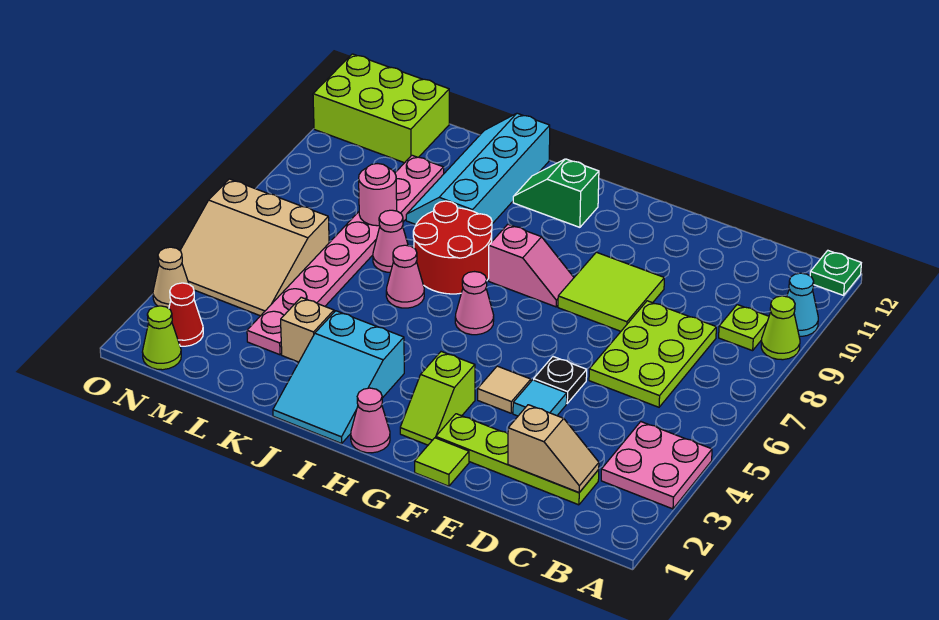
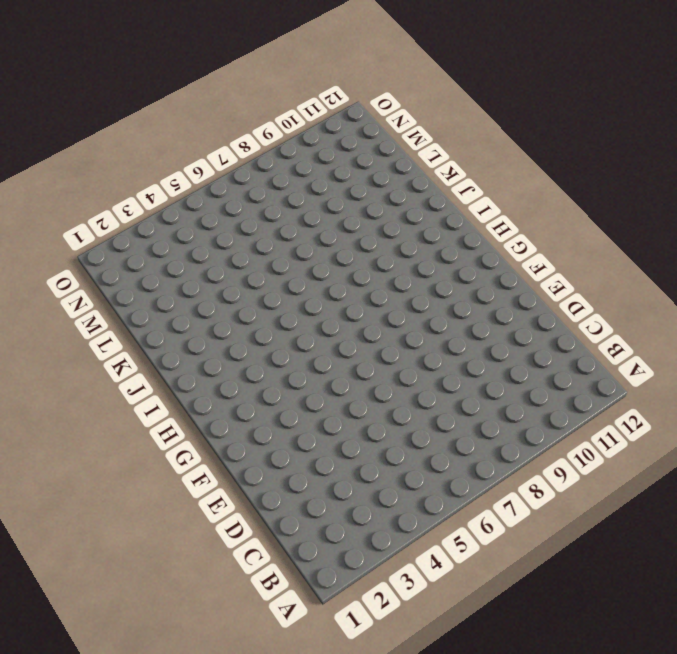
none -> pink 2x2 plate [601,422,712,509]
none -> lime 1x1 cone [761,296,800,360]
none -> cyan 1x1 cone [787,273,818,336]
none -> green 1x1 plate [810,251,861,295]

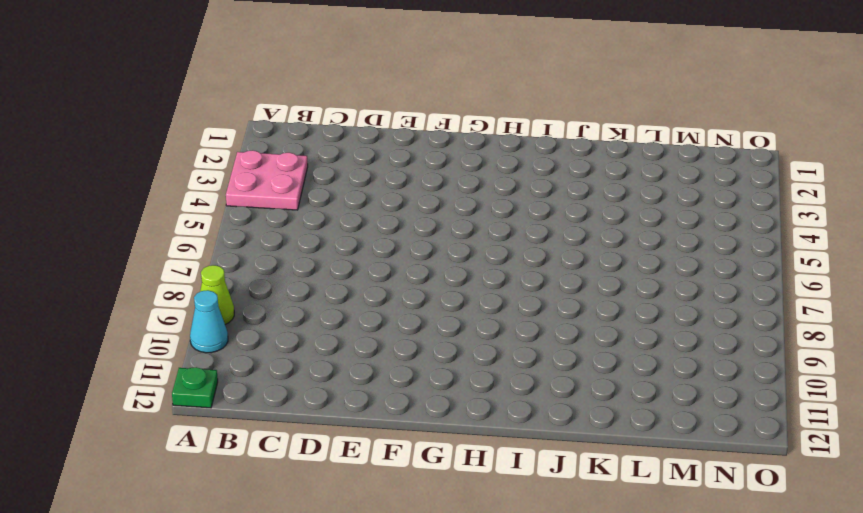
none -> lime 1x1 plate [719,305,769,351]
none -> lime 1x4 plate [435,414,599,505]
none -> lime 2x3 plate [589,301,716,407]
none -> cyan 1x1 tile [513,380,567,416]

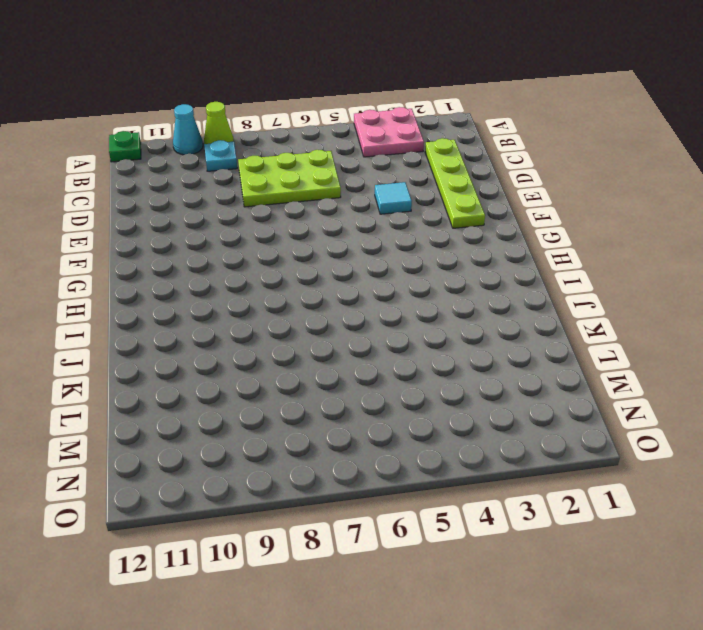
cyan 1x1 plate [204,140,237,171] -> lime 1x1 plate [719,305,769,351]
none -> black 1x1 plate [534,357,587,403]
none -> lime 2x2 tile [558,252,664,331]
none -> lime 1x1 tile [415,438,469,486]
none -> tan 1x1 tile [478,366,531,413]

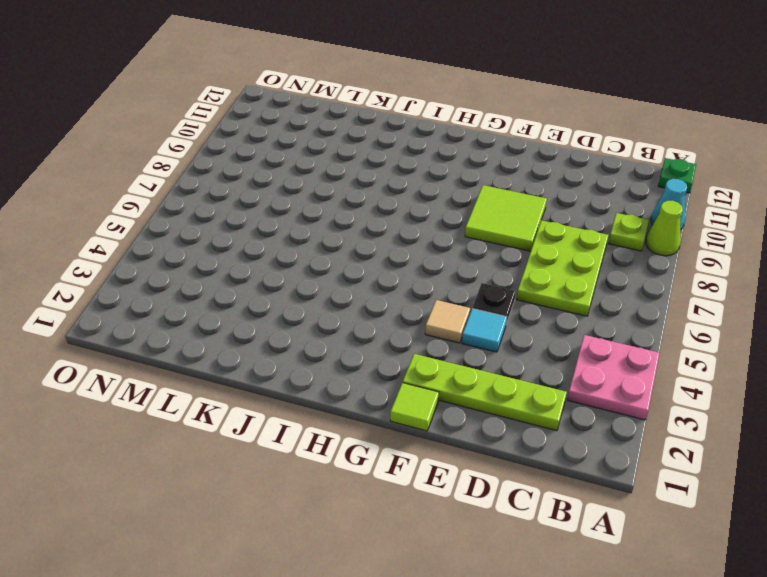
none -> lime 1x2 slope [400,352,475,445]
none -> pink 1x2 slope [489,224,574,307]
none -> pink 1x1 cone [351,388,390,453]
none -> pink 1x1 cone [455,272,494,335]

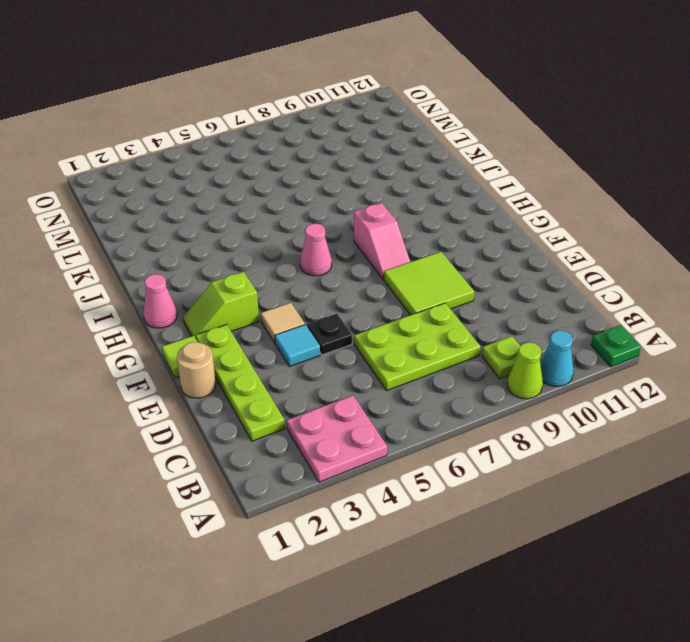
tan 1x1 round brick [177,342,216,398] -> none
none -> green 1x2 slope [513,159,599,227]
none -> cyan 2x3 slope [273,311,404,443]
none -> red 2x2 round brick [413,201,492,294]
none -> pink 1x1 cone [386,245,424,308]

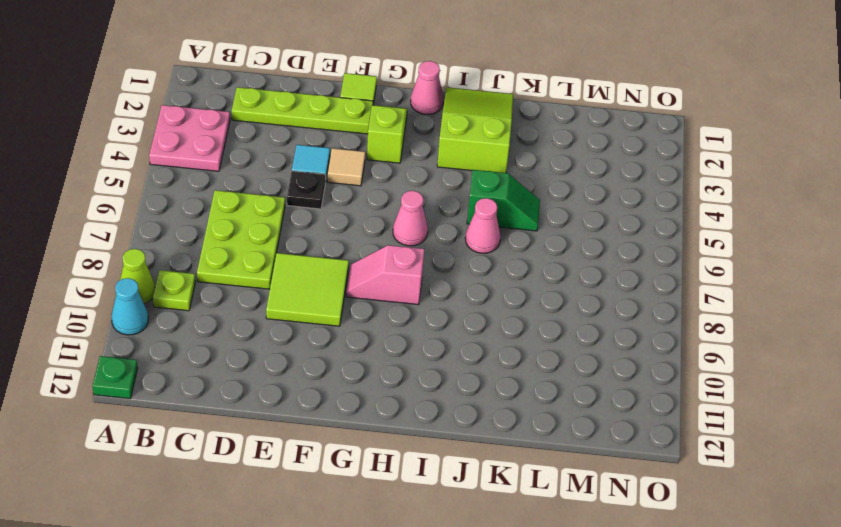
lime 2x3 slope [437,88,513,173] -> cyan 2x3 slope [273,311,404,443]
green 1x2 slope [467,170,540,231] -> green 1x2 slope moved to [513,159,599,227]
none -> red 2x2 round brick [413,201,492,294]
none -> cyan 2x4 slope [406,113,550,224]
none -> tan 1x1 brick [281,297,334,362]
none -> pink 1x1 cone [373,210,408,273]

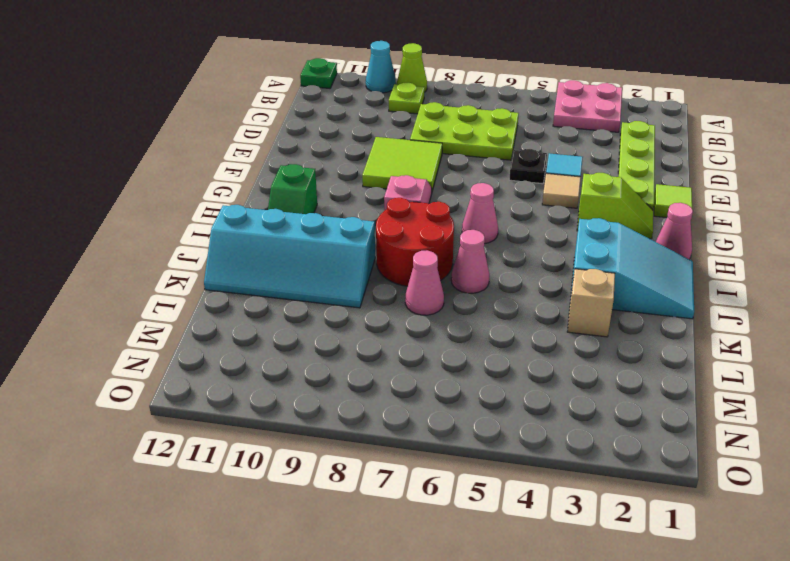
none -> pink 1x8 plate [247,155,444,355]
none -> tan 3x3 slope [180,179,329,316]
none -> lime 2x3 brick [313,54,449,163]
none -> lime 1x1 cone [143,306,181,370]

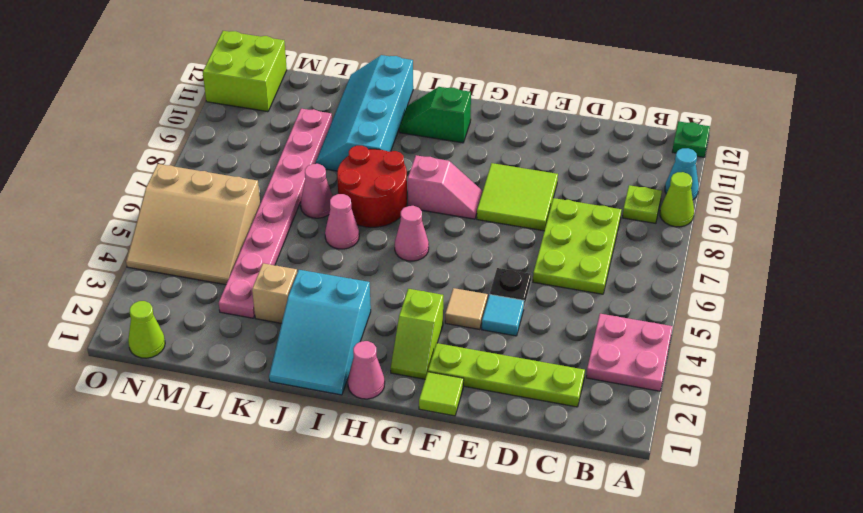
lime 2x2 brick [203,31,287,112] -> lime 2x3 brick [313,54,449,163]
none -> red 1x1 cone [169,283,203,346]
none -> tan 1x1 cone [153,247,189,308]
none -> tan 1x2 slope [508,405,599,493]
none -> pink 1x1 round brick [359,164,397,226]

